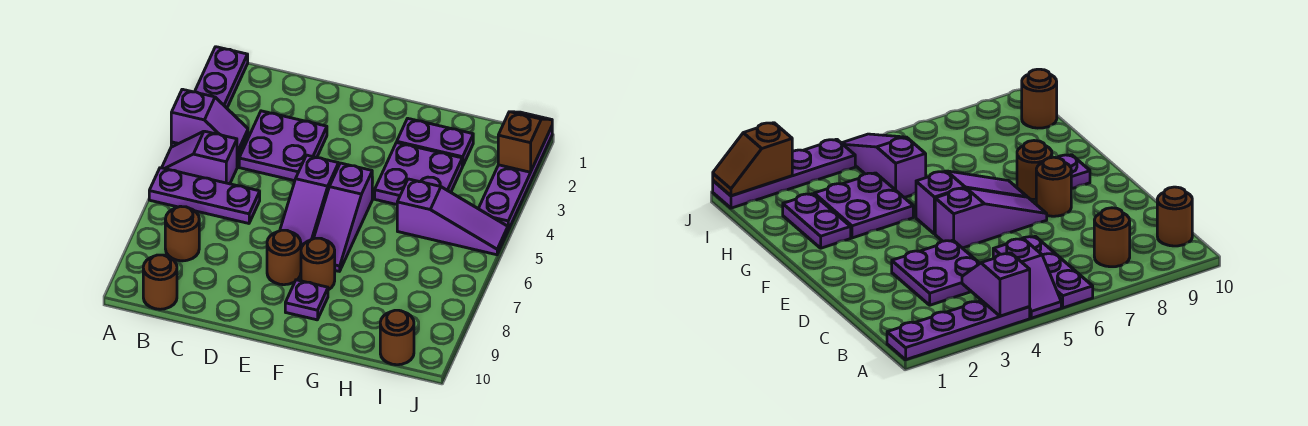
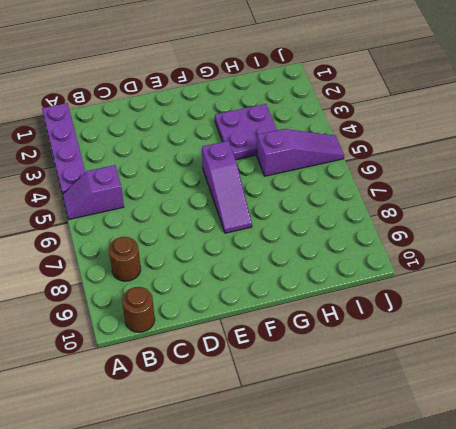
none -> purple 1x3 plate [149,168,260,223]
none -> purple 2x2 plate [239,111,327,181]
none -> purple 1x3 slope [280,155,339,248]

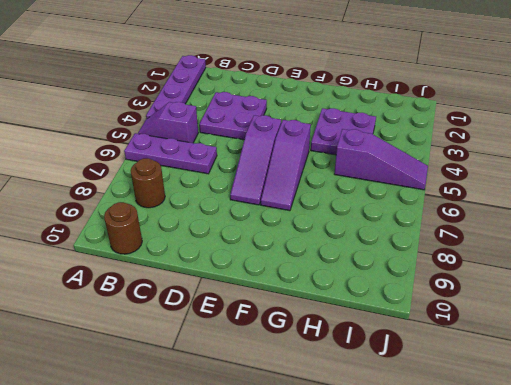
none -> brown 1x1 round brick [267,230,301,285]
none -> brown 1x1 round brick [301,238,335,290]
none -> purple 1x1 plate [285,280,328,320]

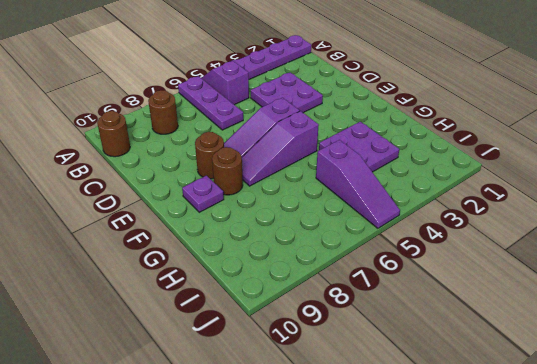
none -> purple 1x2 plate [397,118,473,166]
none -> brown 1x1 round brick [380,310,414,365]
none -> purple 1x4 plate [478,127,552,230]

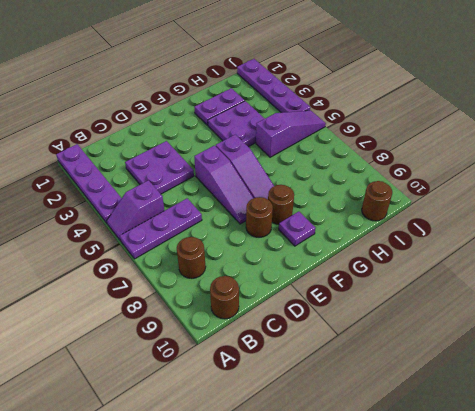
none -> purple 1x2 slope [171,89,248,157]
none -> brown 1x2 slope [498,112,552,172]

